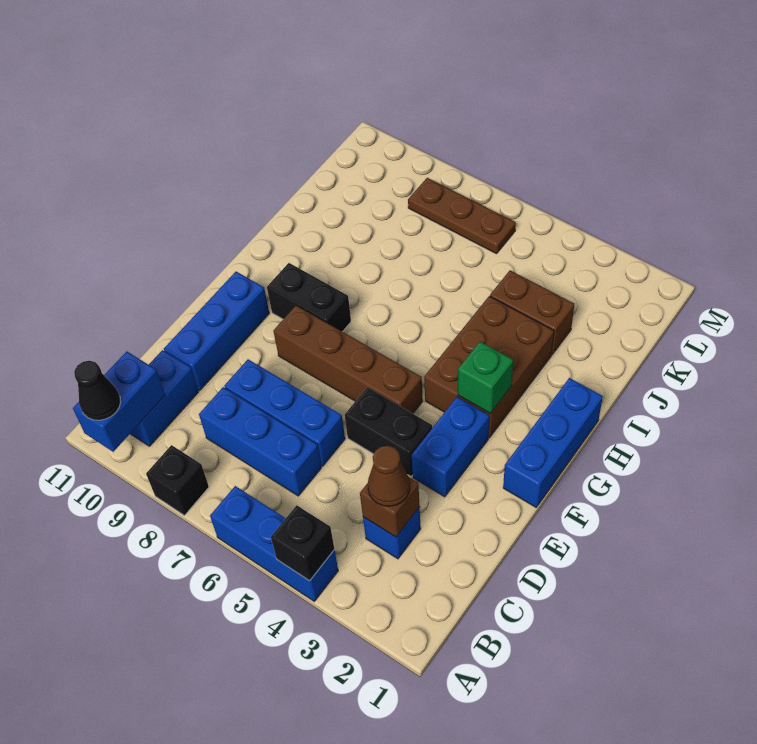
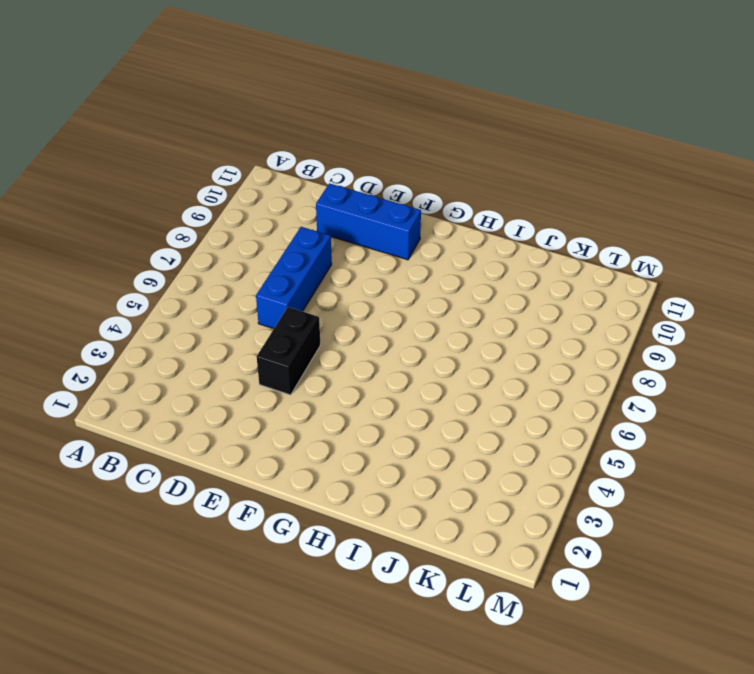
none -> blue 1x3 brick [210,486,338,601]
none -> black 1x1 brick [146,445,209,515]
none -> blue 1x2 brick [130,350,198,446]

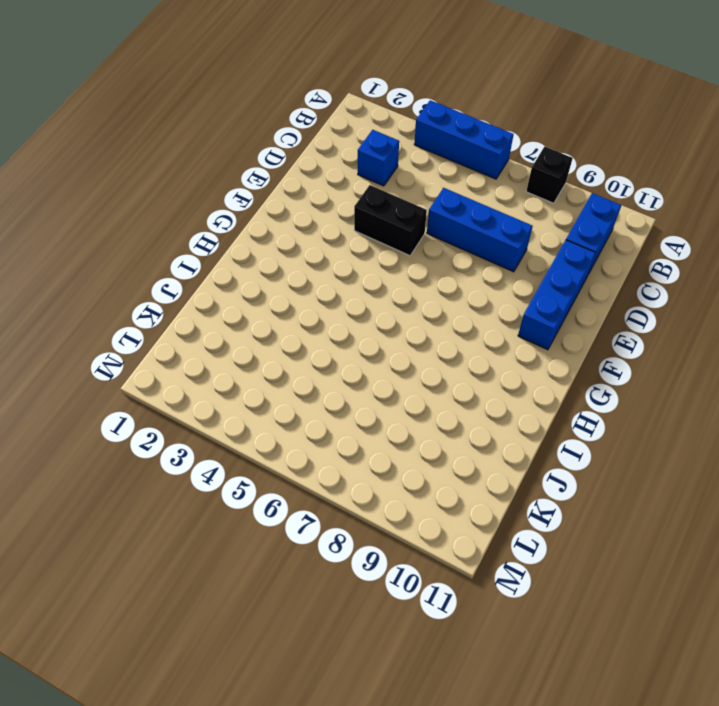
none -> blue 1x3 brick [199,387,321,496]
none -> blue 1x2 brick [412,397,489,497]
none -> blue 1x3 brick [503,378,603,507]

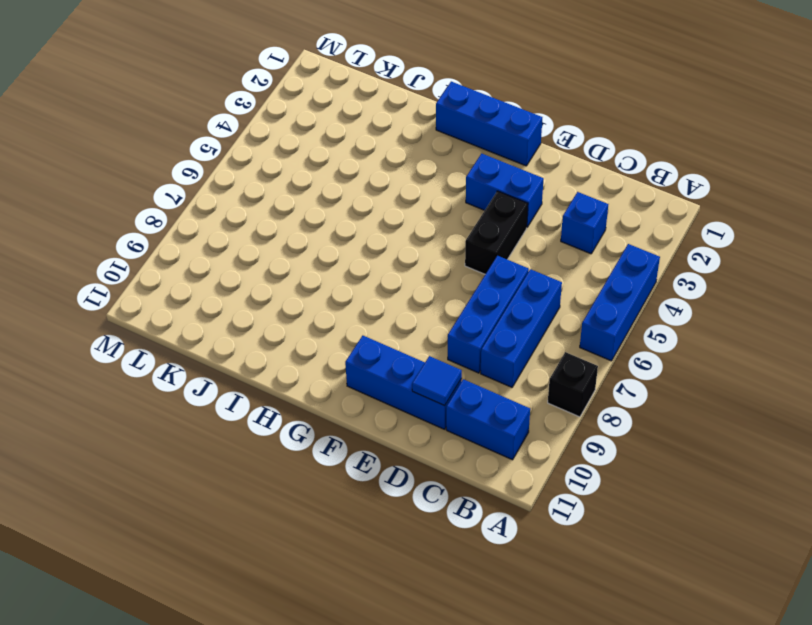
blue 1x1 tile [412,356,462,406] -> none
none -> brown 1x4 brick [273,306,423,413]
none -> brown 2x3 brick [424,296,554,438]
none -> black 1x2 brick [267,263,351,332]

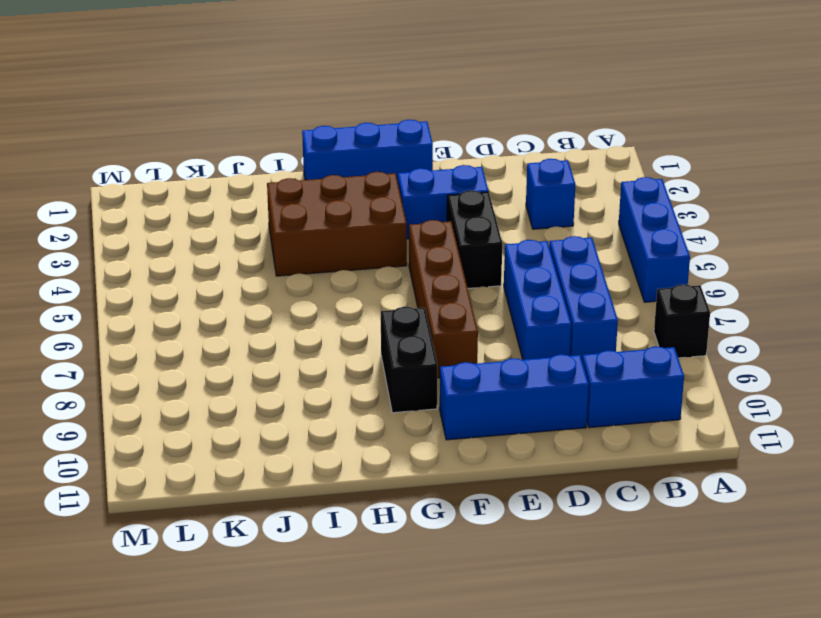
none -> brown 1x2 brick [490,270,574,355]
none -> brown 1x3 plate [408,178,516,254]
none -> black 1x1 brick [271,505,334,581]

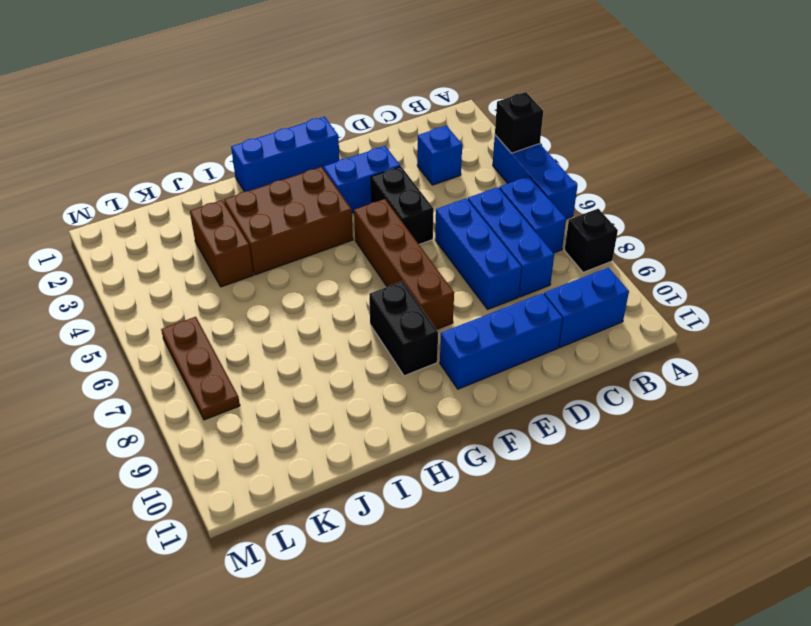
blue 1x2 brick [499,176,566,253] -> blue 1x2 brick turned to [73,352,165,452]
none -> brown 1x1 brick [360,477,420,537]
none -> green 1x1 brick [458,342,513,413]
none -> black 1x1 cone [74,361,121,420]

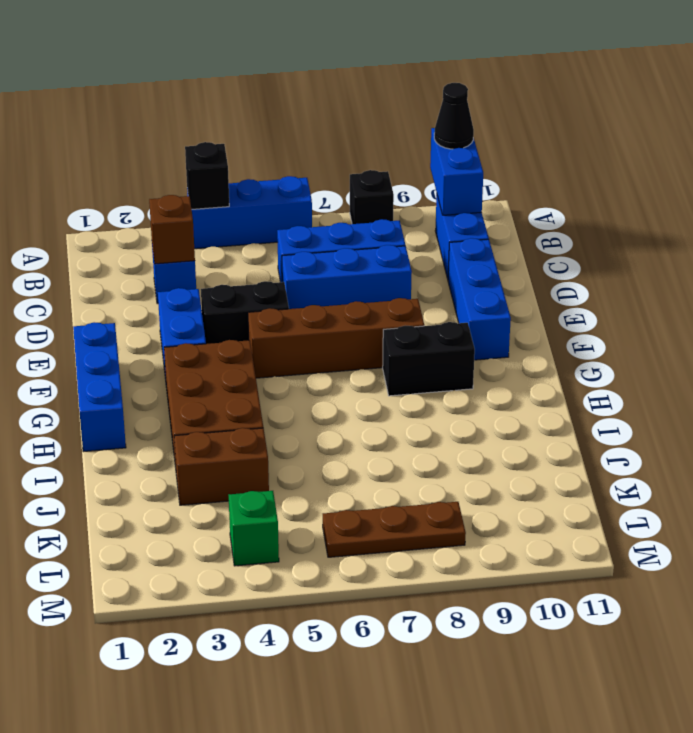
green 1x1 brick [229,491,279,566] -> green 1x1 brick moved to [458,342,513,413]
none -> brown 1x1 cone [368,446,410,506]

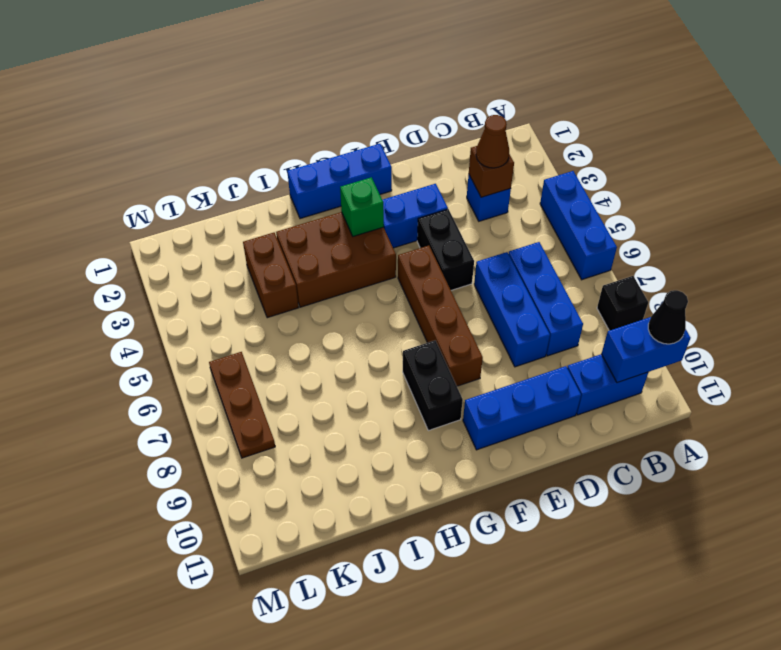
none -> black 1x1 brick [271,505,334,581]

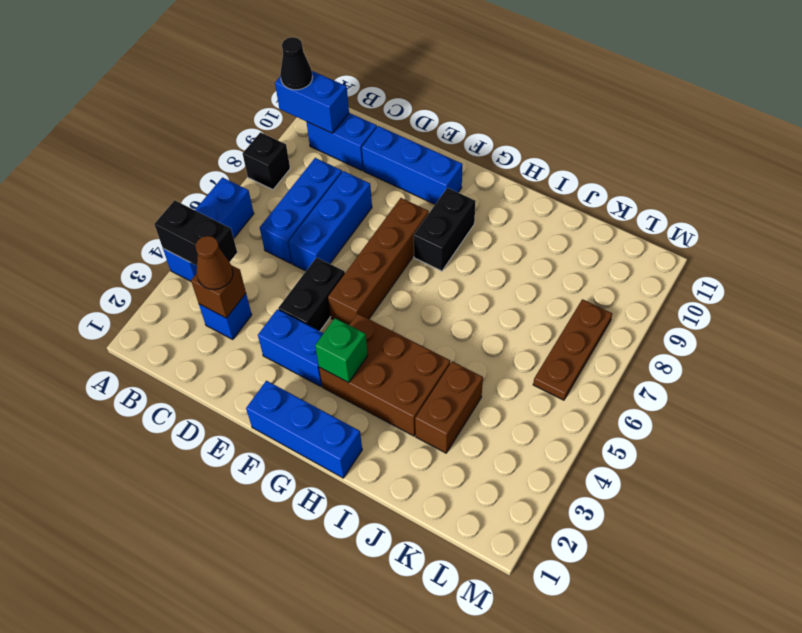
black 1x2 brick [154,200,237,266] -> black 1x1 brick [271,505,334,581]

